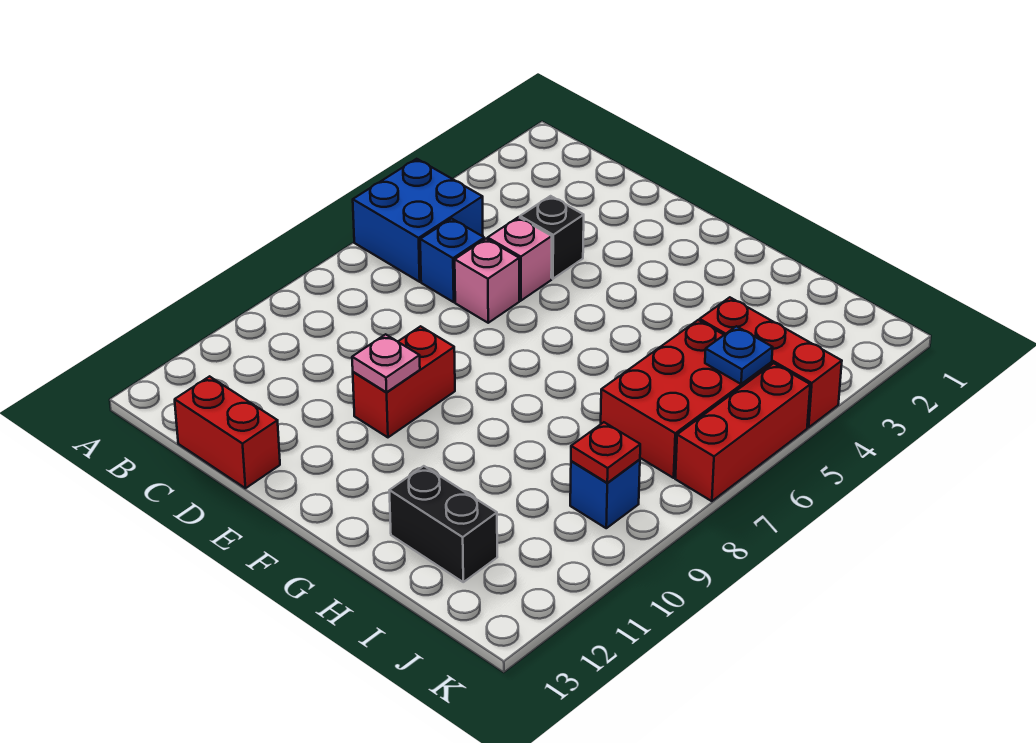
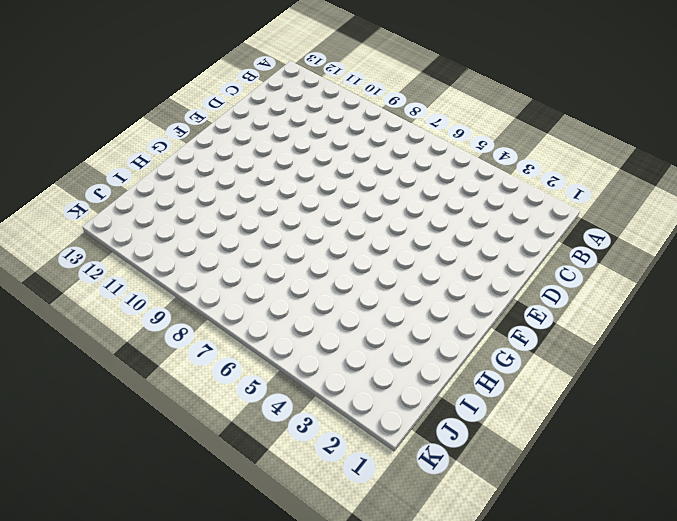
none -> blue 2x2 brick [353,159,483,282]
none -> blue 1x1 brick [420,219,484,302]
none -> red 1x2 brick [175,376,280,488]

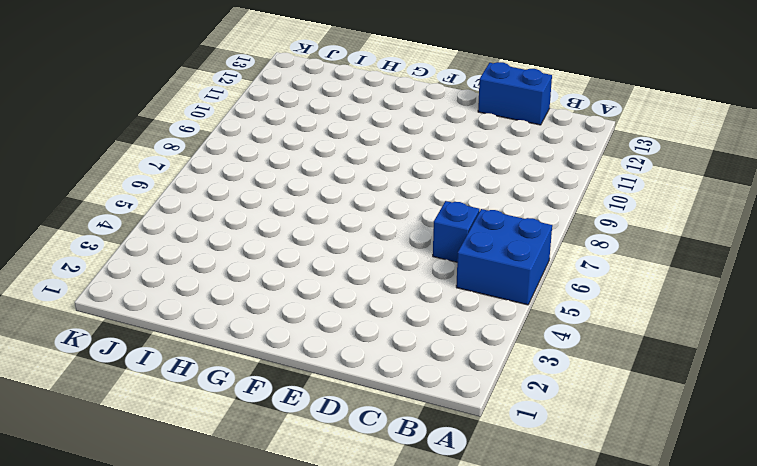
blue 1x2 brick [478,62,552,125] -> red 1x2 brick [175,376,280,488]
none -> black 1x1 brick [520,196,584,279]
none -> pink 1x1 brick [488,217,552,301]
none -> pink 1x1 brick [455,239,519,323]

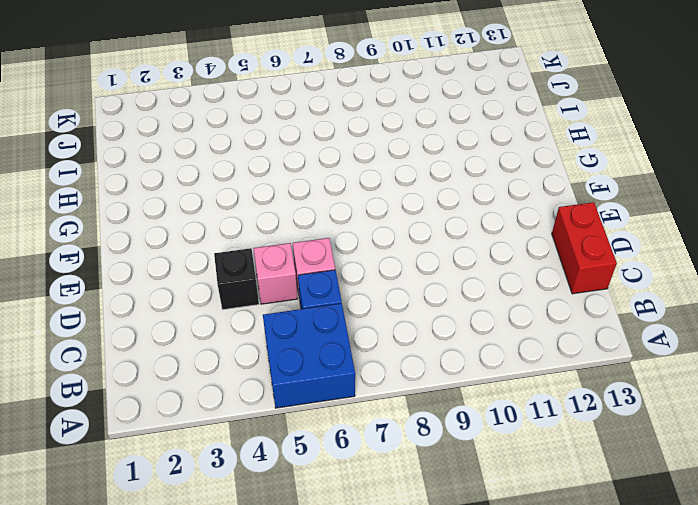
none -> red 1x2 brick [353,326,455,437]
none -> black 1x2 brick [389,466,497,582]
none -> red 1x3 brick [700,297,842,427]

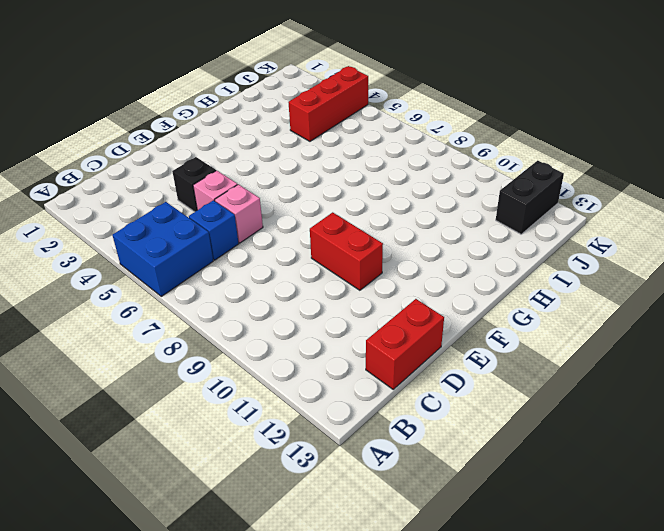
black 1x2 brick [496,161,564,234] -> black 1x2 brick moved to [389,466,497,582]
none -> red 2x3 brick [601,320,772,478]
none -> blue 1x1 brick [570,459,640,528]
none -> red 1x3 brick [675,363,810,501]

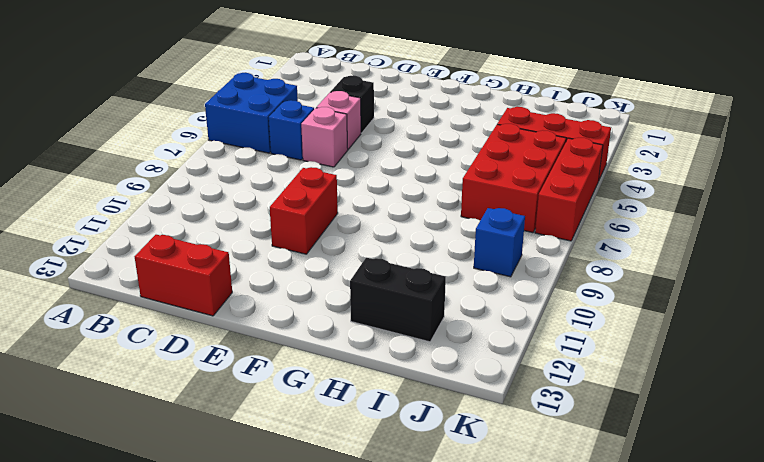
none -> pink 1x1 plate [352,334,420,392]
none -> blue 1x1 plate [705,326,773,384]
none -> red 1x1 plate [571,422,640,483]

